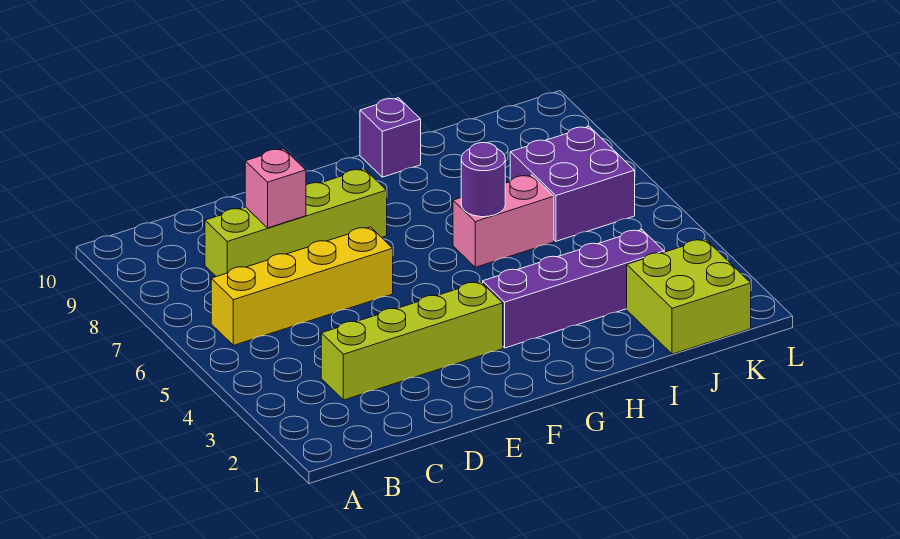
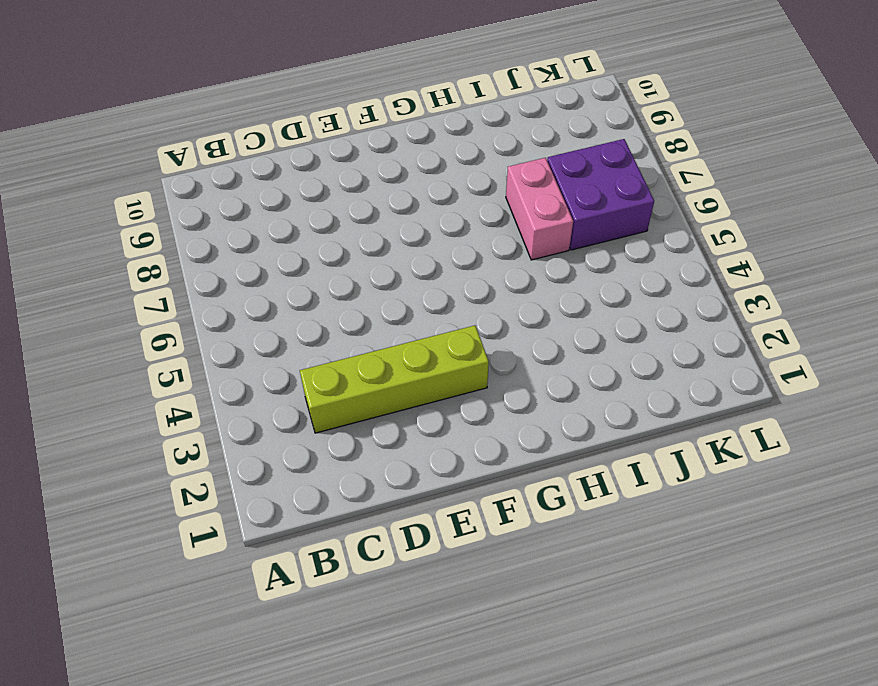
pink 1x2 brick [506,158,573,260] -> pink 1x2 brick turned to [453,175,554,267]
none -> yellow 1x4 brick [211,227,393,345]
none -> lime 1x4 brick [205,169,387,277]

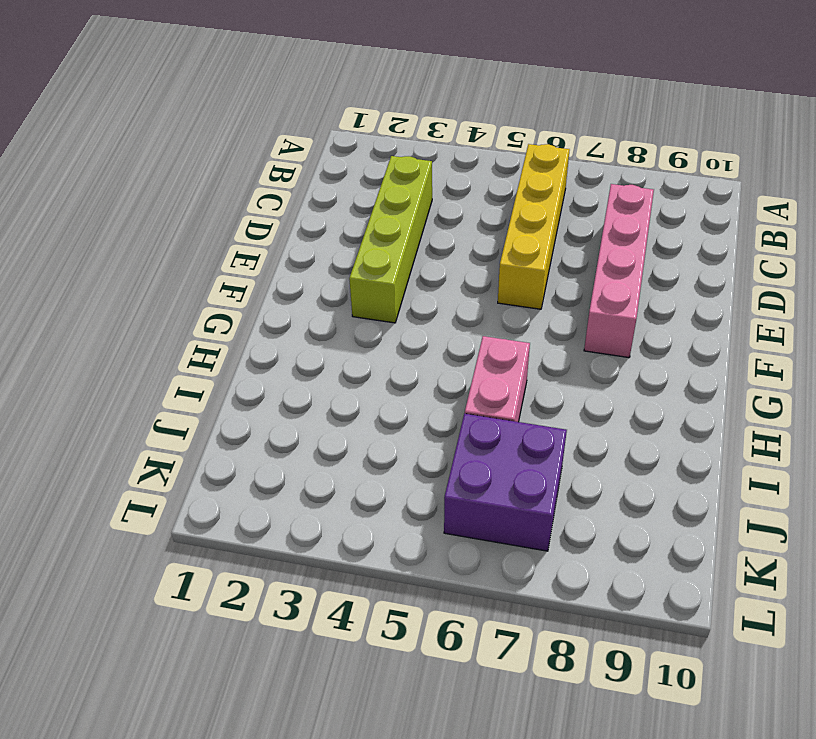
pink 1x4 brick [584,184,654,358] -> lime 1x4 brick [205,169,387,277]
none -> purple 1x4 brick [483,229,664,348]
none -> purple 1x1 brick [360,98,421,177]

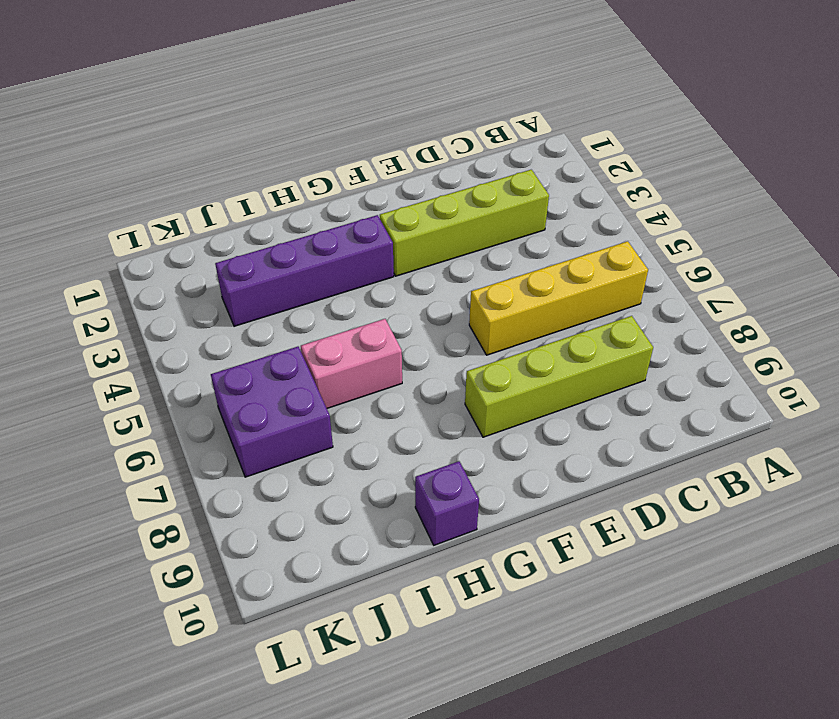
none -> lime 2x2 brick [627,239,751,354]
none -> pink 1x1 brick [245,149,306,228]

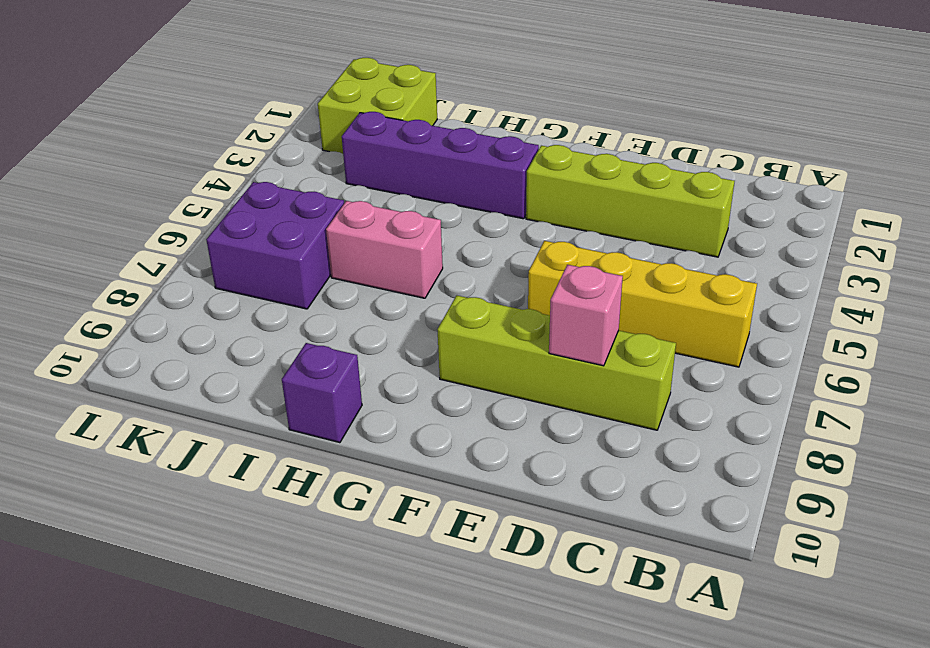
none -> purple 1x1 round brick [461,143,505,217]

